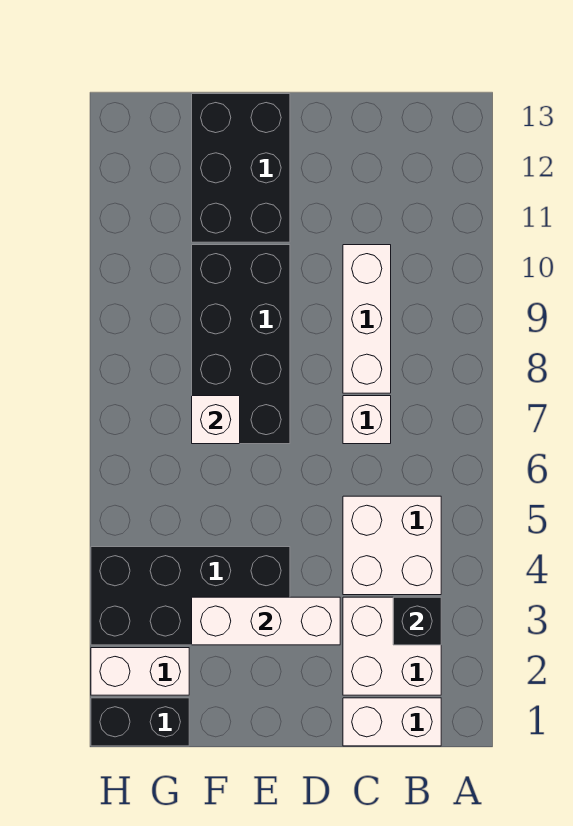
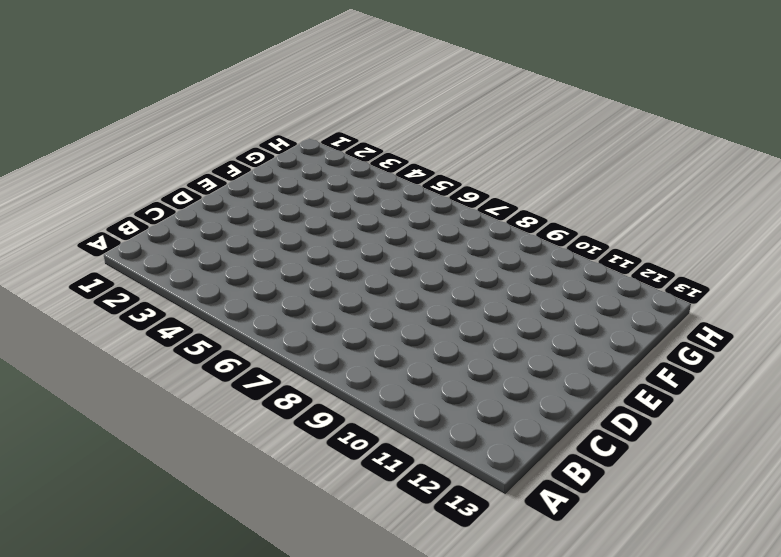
none -> white 1x2 brick [343,698,441,746]
none -> white 2x2 brick [343,597,441,695]
none -> white 2x2 brick [343,496,441,595]

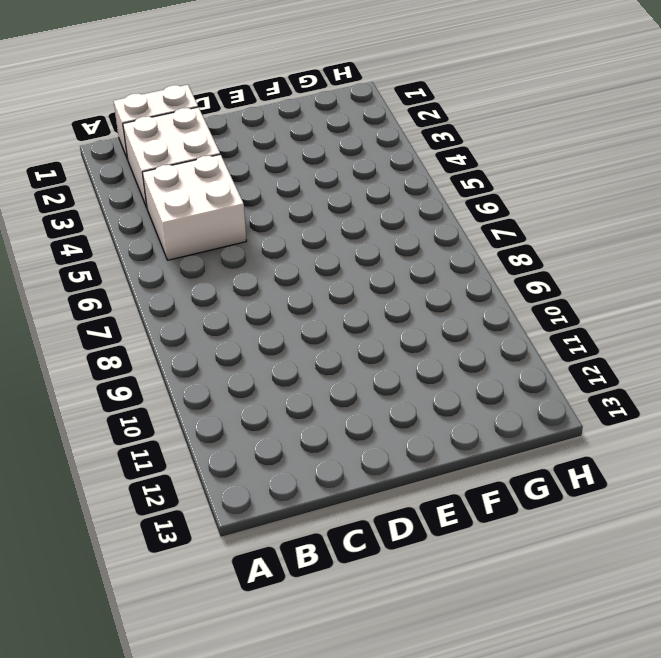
none -> white 1x1 brick [343,396,391,444]
none -> white 1x3 brick [343,245,391,393]
none -> black 2x4 brick [91,547,290,645]

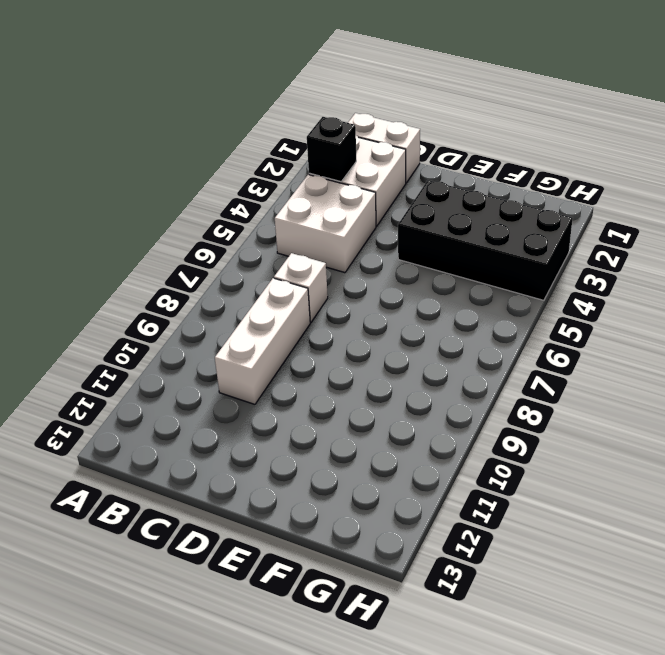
none -> black 2x4 brick [192,245,290,444]
none -> black 2x3 brick [192,94,290,242]
none -> black 1x2 brick [91,698,189,746]

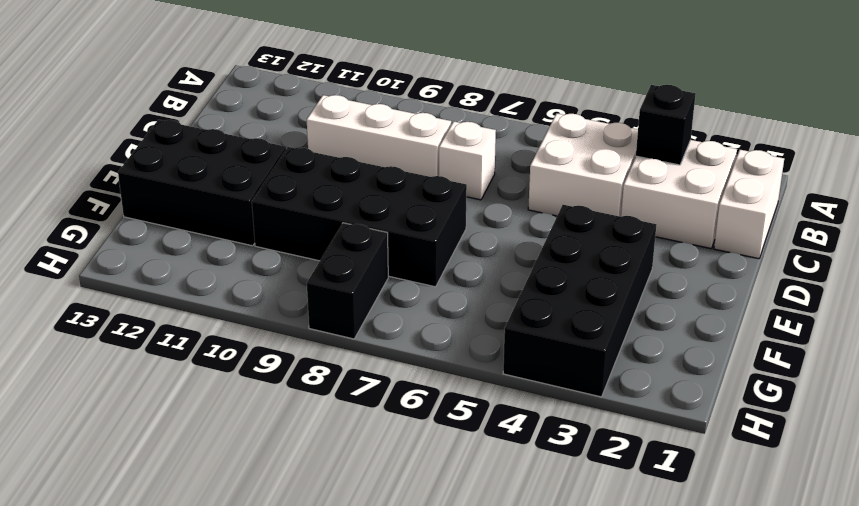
black 1x2 brick [307,223,388,339] -> black 1x2 brick moved to [91,698,189,746]
none -> white 1x2 brick [91,648,189,695]
none -> white 1x3 brick [192,597,340,645]
none -> white 1x1 brick [192,396,240,444]

